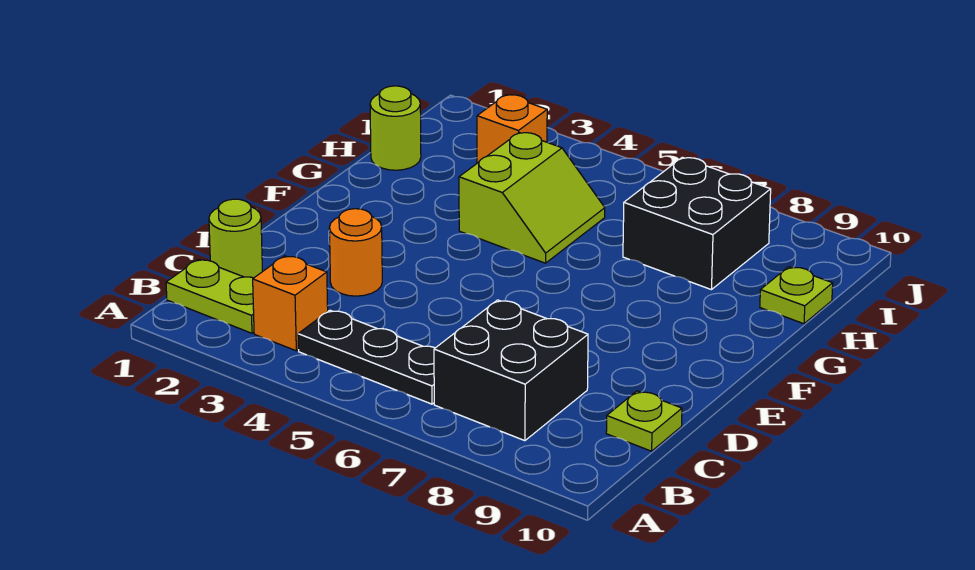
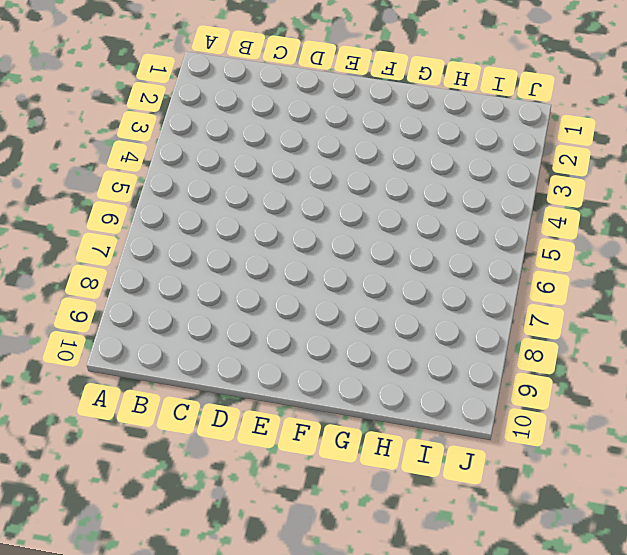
none -> lime 1x2 plate [166,259,254,333]
none -> orange 1x1 brick [253,256,328,351]
none -> black 1x3 plate [298,310,435,404]

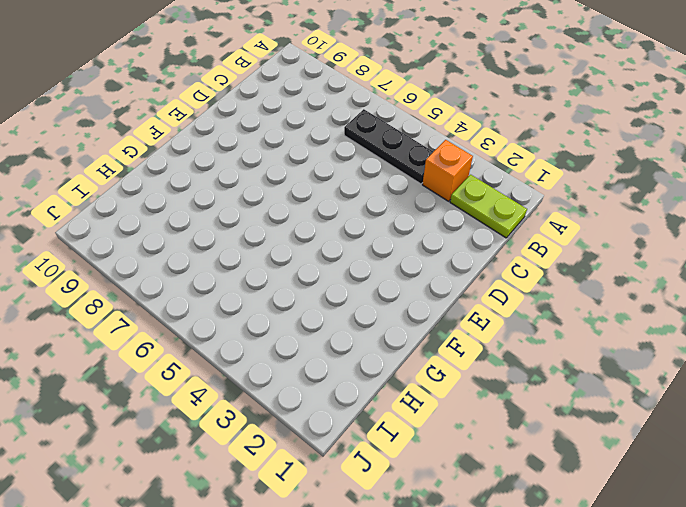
none -> black 2x2 brick [434,300,588,441]
none -> lime 1x1 round brick [209,199,262,278]
none -> lime 1x1 plate [606,391,682,451]

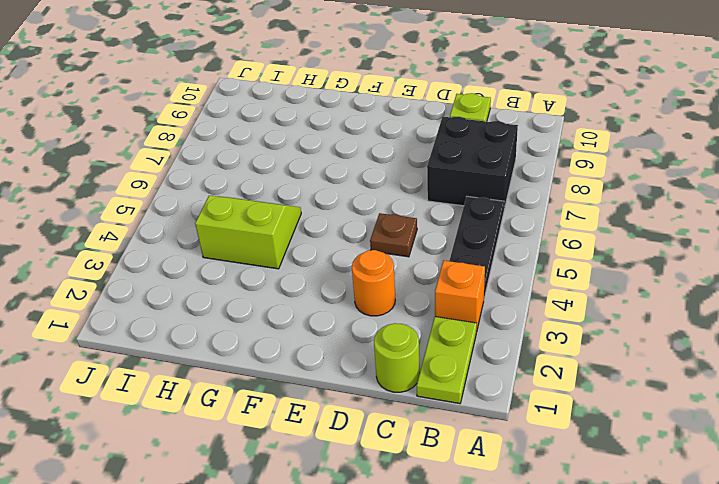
brown 1x1 plate [370,213,417,257] -> none
none -> lime 1x1 round brick [370,86,421,170]
none -> black 2x2 brick [623,157,771,290]
none -> lime 1x1 plate [760,267,833,324]

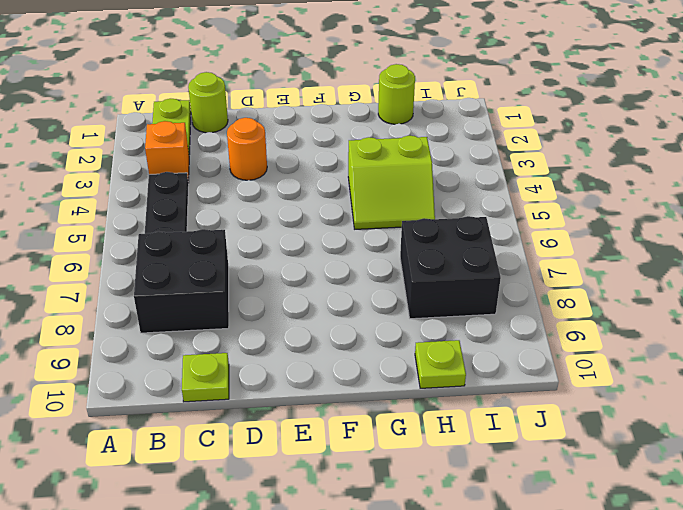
none -> orange 1x1 brick [477,95,547,163]

